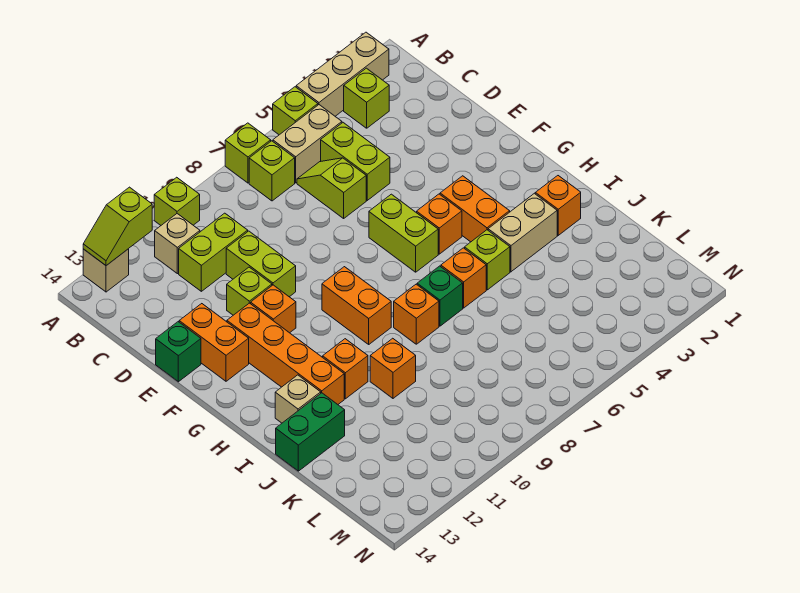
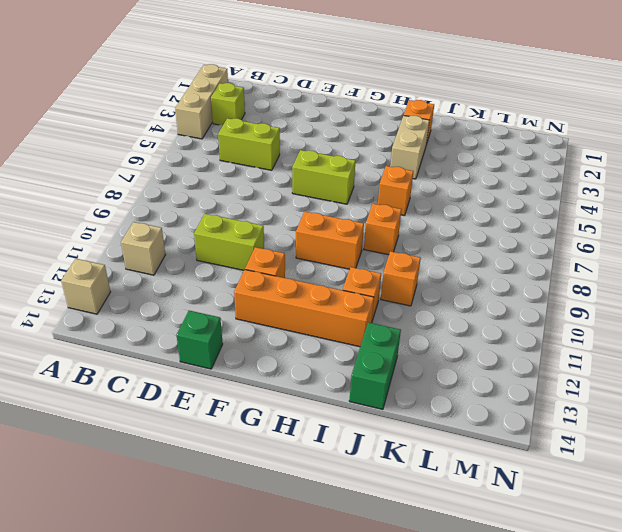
none -> lime 1x1 brick [273,87,318,135]
none -> lime 1x1 brick [225,123,271,183]
none -> lime 1x1 brick [154,177,200,225]
none -> tan 1x2 brick [273,105,342,183]

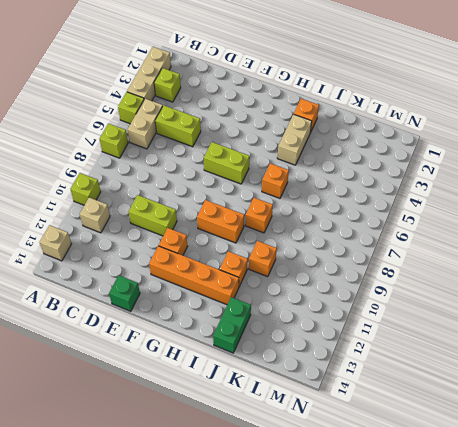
none -> lime 1x1 brick [249,141,295,201]
none -> lime 1x2 slope [297,158,366,218]
none -> lime 1x2 brick [179,213,248,291]
none -> lime 1x1 brick [227,267,272,315]

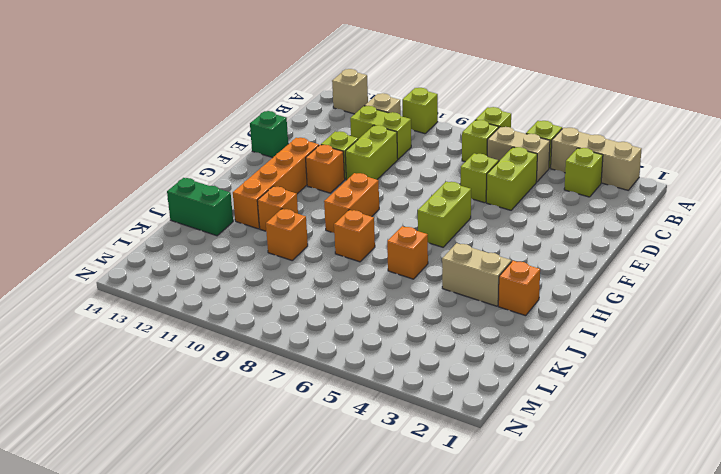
none -> orange 1x2 brick [179,304,249,381]
none -> orange 1x2 brick [440,176,510,242]
none -> orange 1x1 brick [417,194,462,254]
none -> lime 1x1 brick [465,230,510,290]

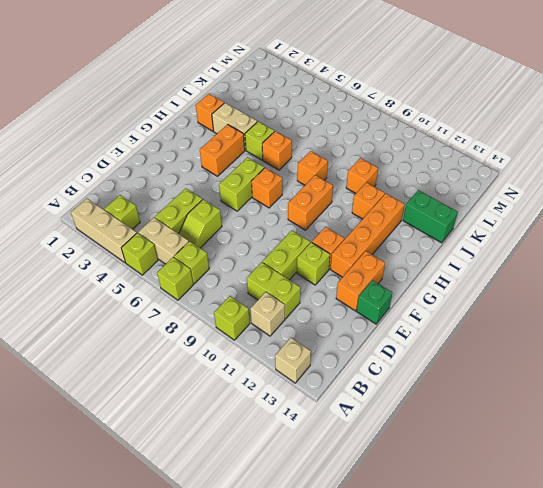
orange 1x1 brick [252,168,282,208] -> orange 1x1 brick moved to [417,194,462,254]
none -> green 1x1 brick [417,266,463,326]
none -> tan 1x1 brick [275,375,321,423]
none -> lime 1x2 slope [83,187,152,266]

